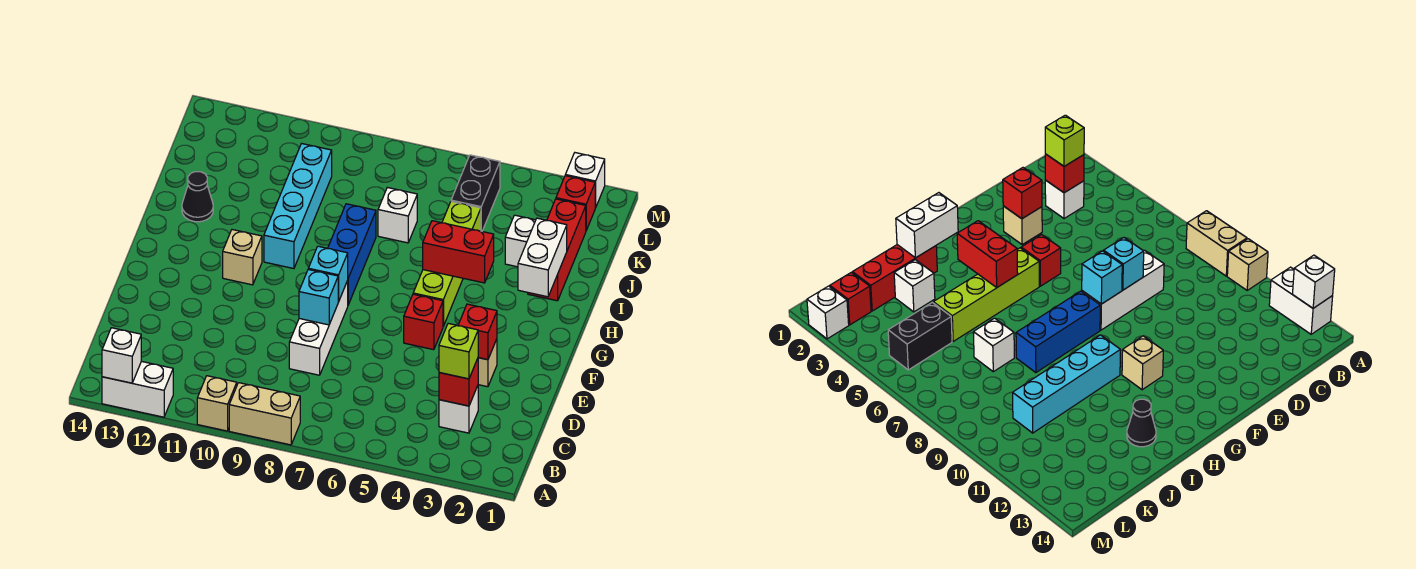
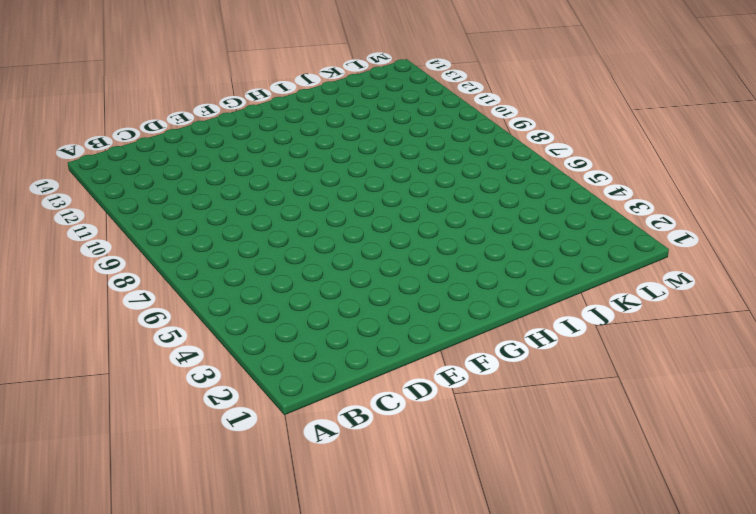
none -> tan 1x2 brick [229,383,300,445]
none -> tan 1x1 brick [197,376,237,431]
none -> white 1x2 brick [102,361,173,417]

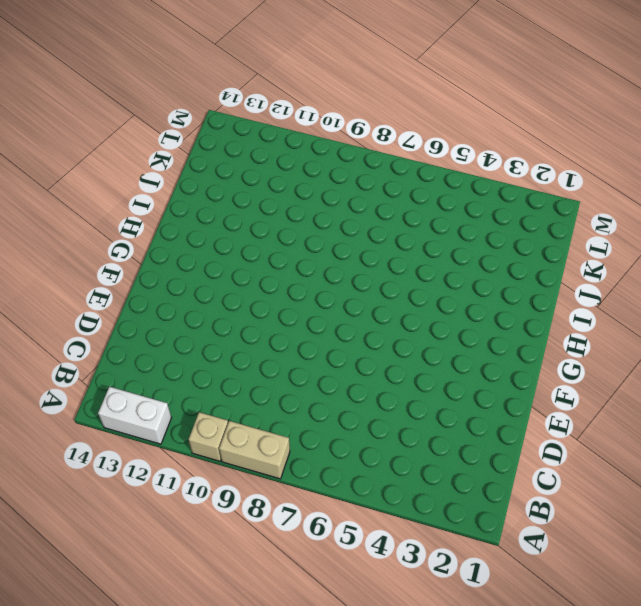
none -> white 1x1 brick [439,386,478,433]
none -> white 1x3 brick [289,281,348,375]
none -> tan 1x1 brick [478,339,497,387]

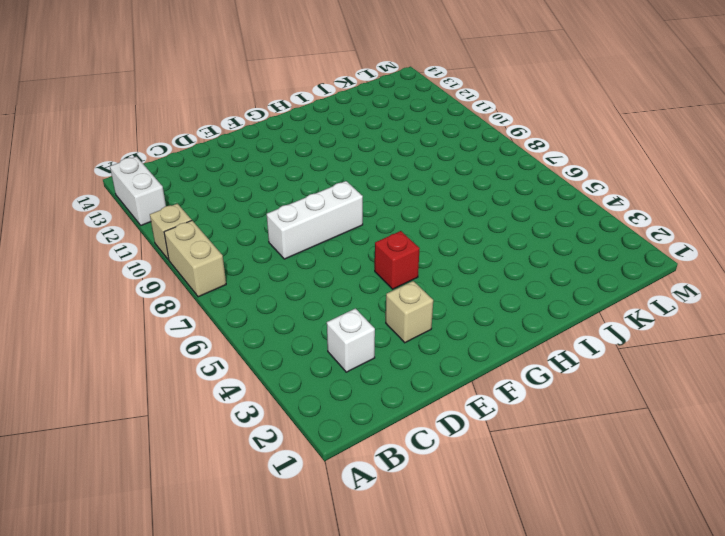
none -> lime 1x4 brick [413,201,481,326]
none -> blue 1x3 brick [328,204,376,305]
none -> tan 1x1 brick [223,230,262,285]

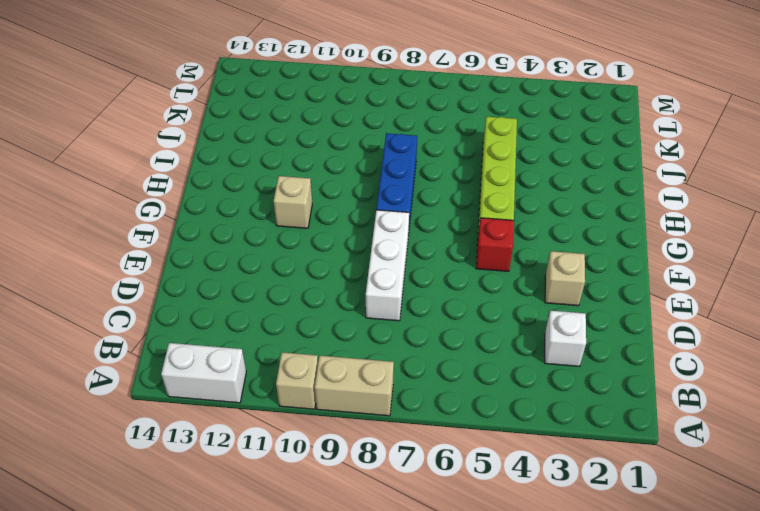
none -> cyan 1x4 brick [264,144,332,269]
none -> red 1x3 brick [528,199,586,301]
none -> black 1x1 cone [182,172,213,222]

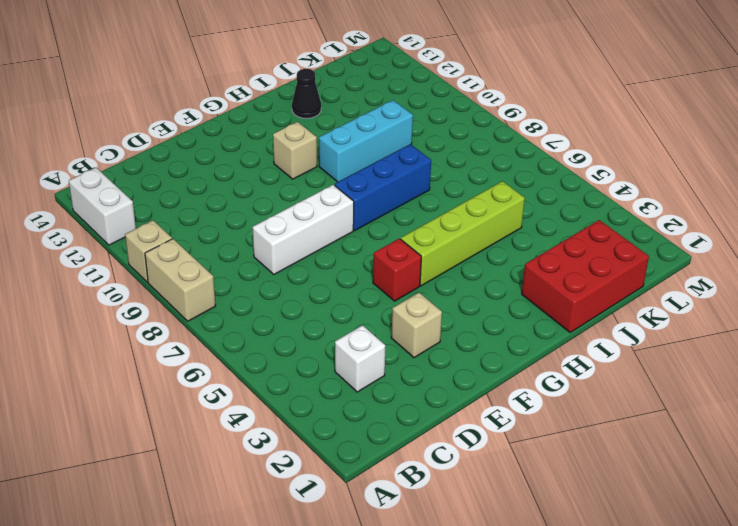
cyan 1x3 brick [319,100,413,182] -> cyan 1x4 brick [264,144,332,269]
red 2x3 brick [522,220,649,332] -> red 1x3 brick [528,199,586,301]
none -> white 1x1 brick [505,215,536,267]
none -> white 1x1 brick [378,187,417,243]
none -> black 1x2 brick [451,155,500,231]

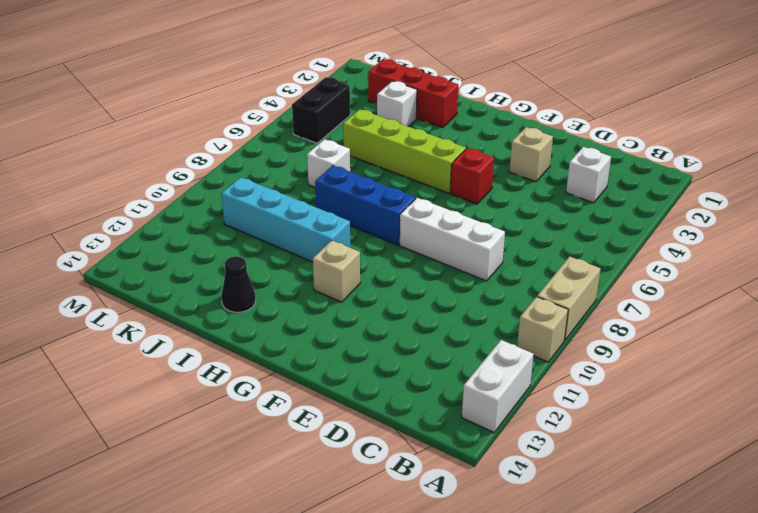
black 1x2 brick [292,77,350,143] -> black 1x2 brick turned to [451,155,500,231]
none -> red 1x1 brick [556,176,595,230]
none -> white 1x1 brick [565,153,605,208]
none -> white 1x1 brick [102,328,141,383]

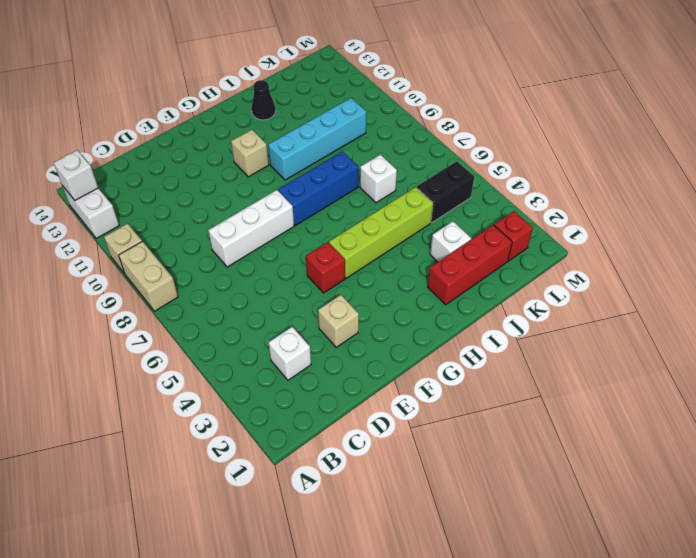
none -> white 1x1 brick [565,153,605,208]
none -> red 1x1 brick [439,358,478,406]
none -> red 1x1 brick [458,304,497,360]

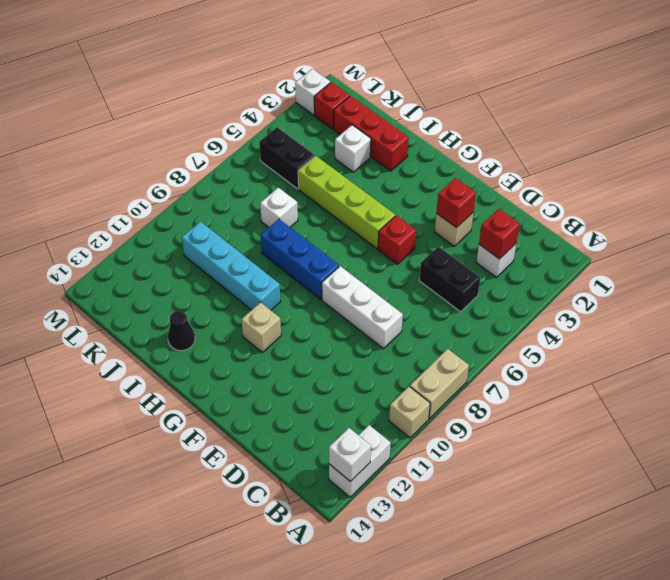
black 1x2 brick [419,246,480,312] -> none
none -> cyan 1x1 brick [299,270,339,325]
none -> cyan 1x1 brick [308,246,348,301]
none -> white 1x2 brick [518,218,567,297]

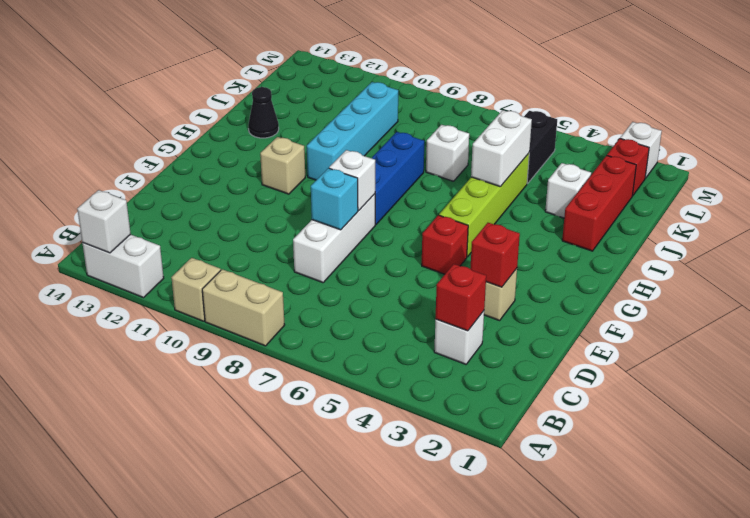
white 1x1 brick [329,150,375,211] -> cyan 1x1 brick [308,246,348,301]
white 1x2 brick [471,110,532,186] -> white 1x2 brick moved to [518,218,567,297]
none -> red 1x2 brick [423,221,494,283]
none -> lime 1x1 brick [439,323,478,379]

